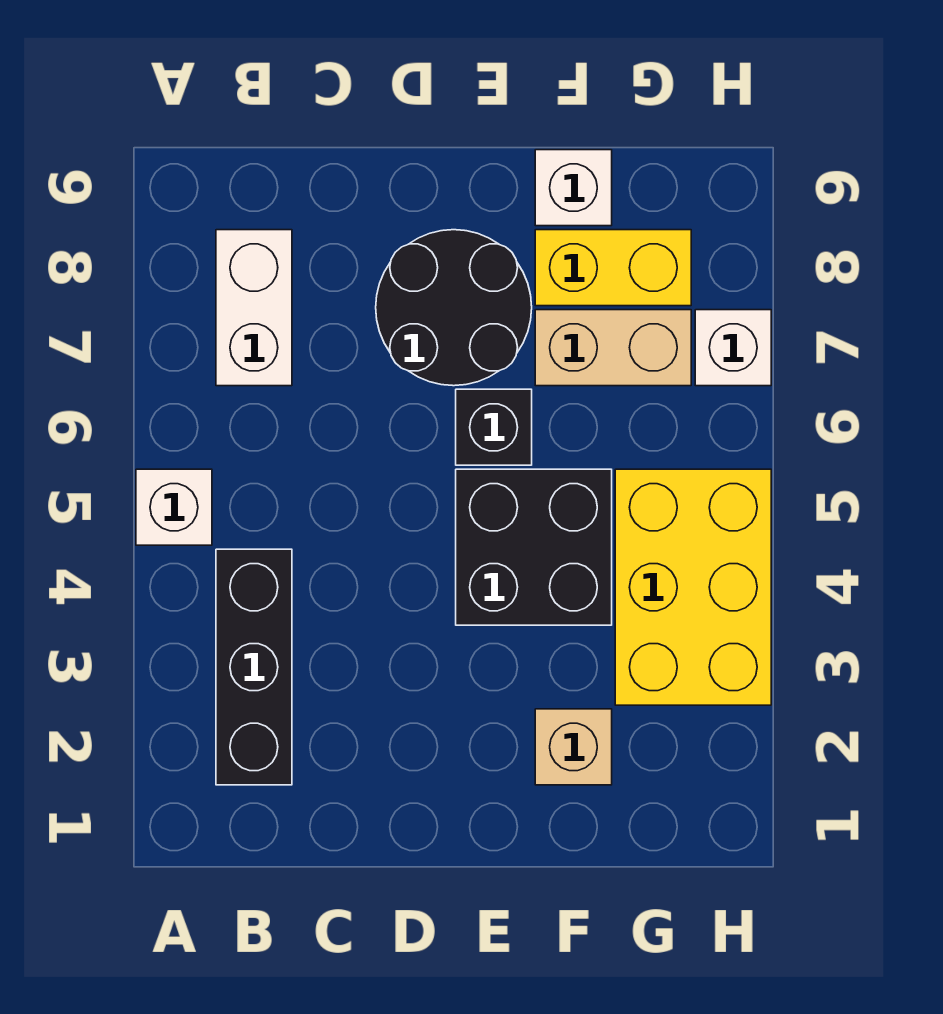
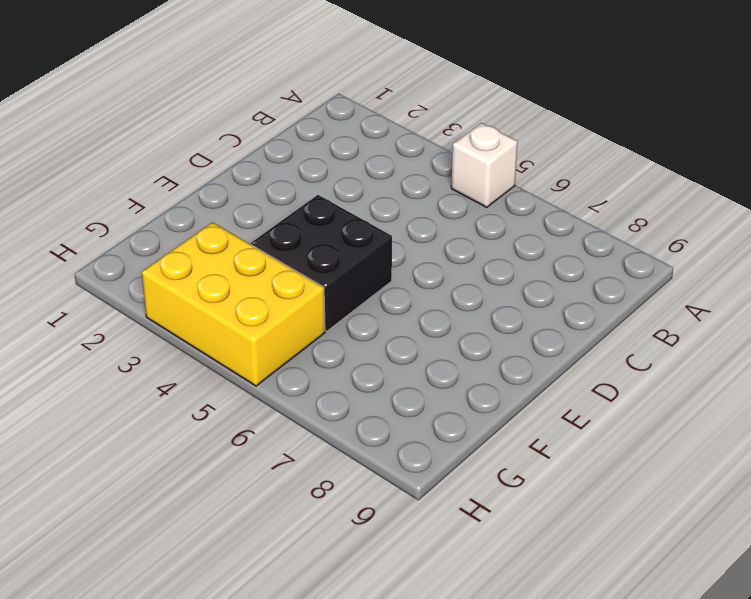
none -> black 1x3 brick [216,549,292,785]
none -> white 1x2 brick [216,230,292,386]
none -> black 2x2 round brick [376,230,532,386]

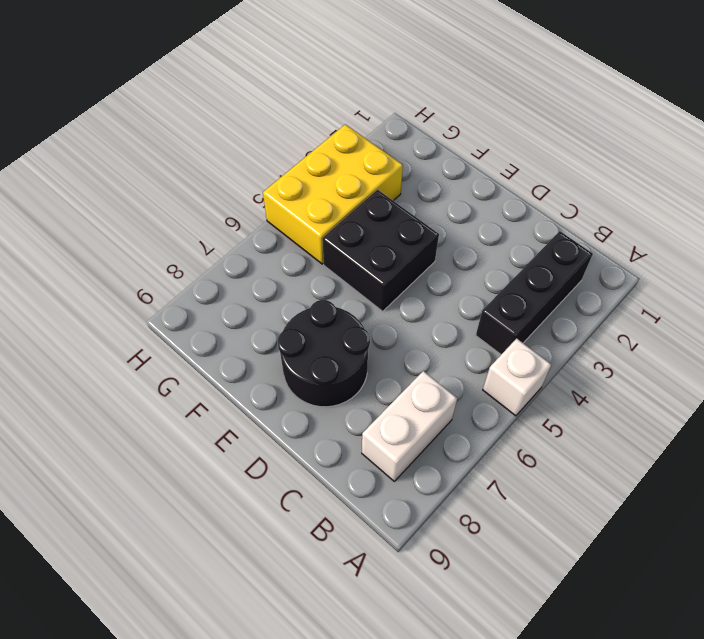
none -> black 1x1 brick [456,389,532,465]
none -> tan 1x1 brick [535,709,612,785]
none -> tan 1x2 brick [535,310,691,386]

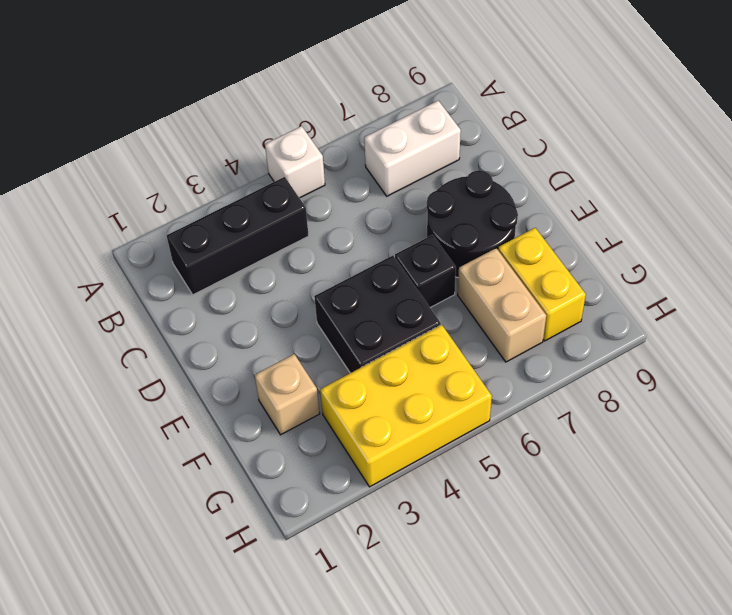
none -> white 1x1 brick [535,150,612,226]
none -> white 1x1 brick [695,310,771,386]

